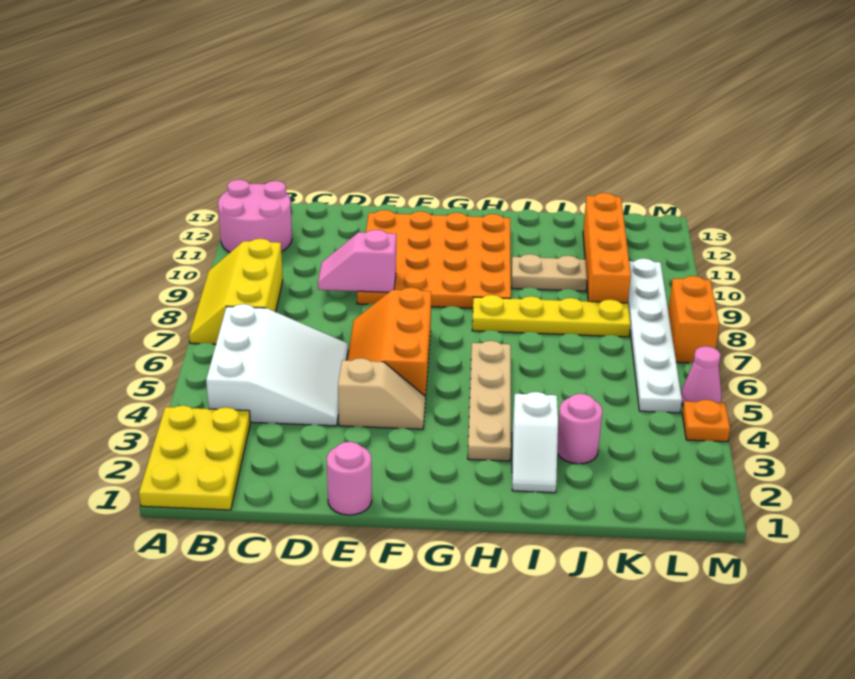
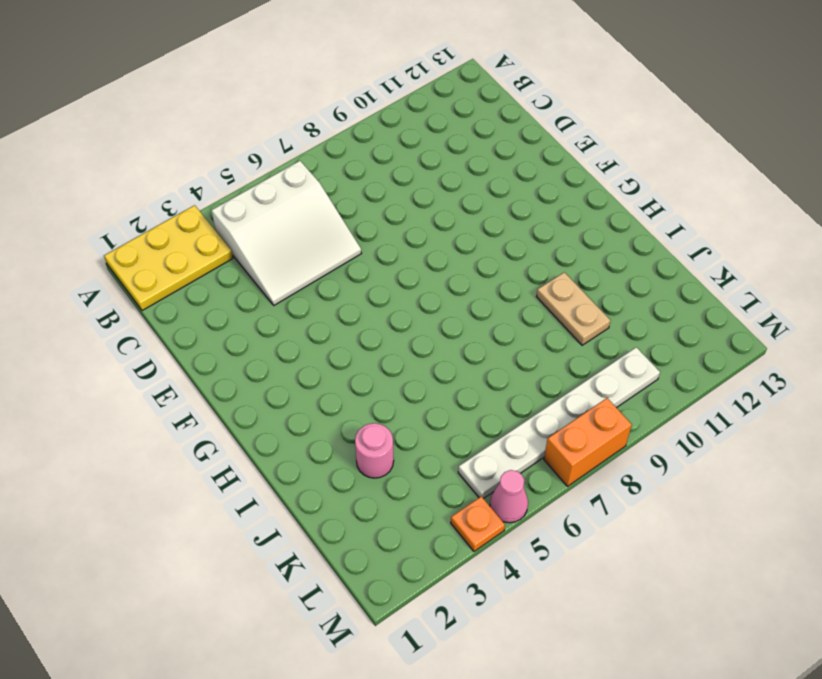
none -> yellow 2x3 slope [189,239,283,344]
none -> pink 2x2 round brick [218,180,292,252]
none -> pink 1x1 round brick [327,442,372,515]

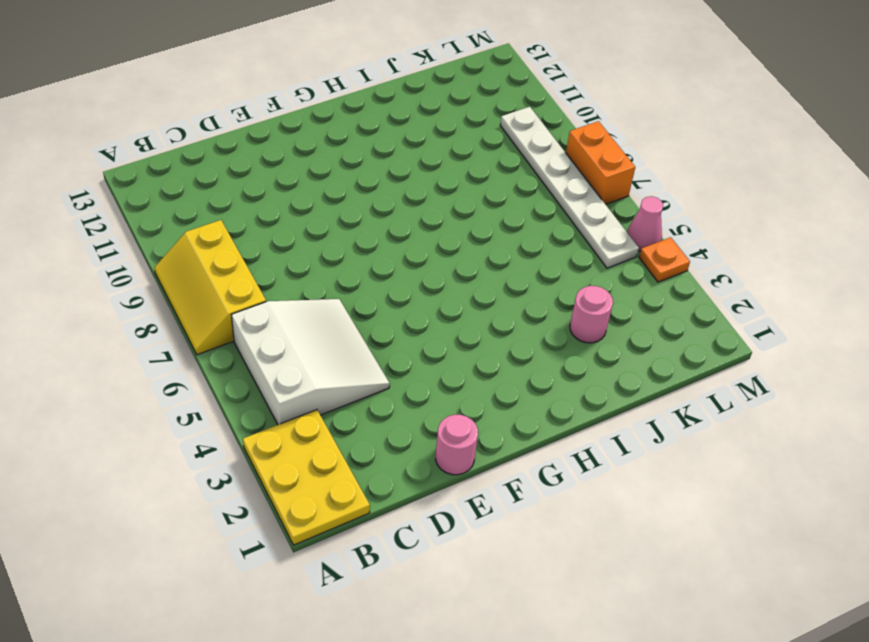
none -> pink 2x2 round brick [218,180,292,252]
none -> tan 1x2 slope [338,358,425,429]
none -> orange 2x3 slope [348,287,431,399]

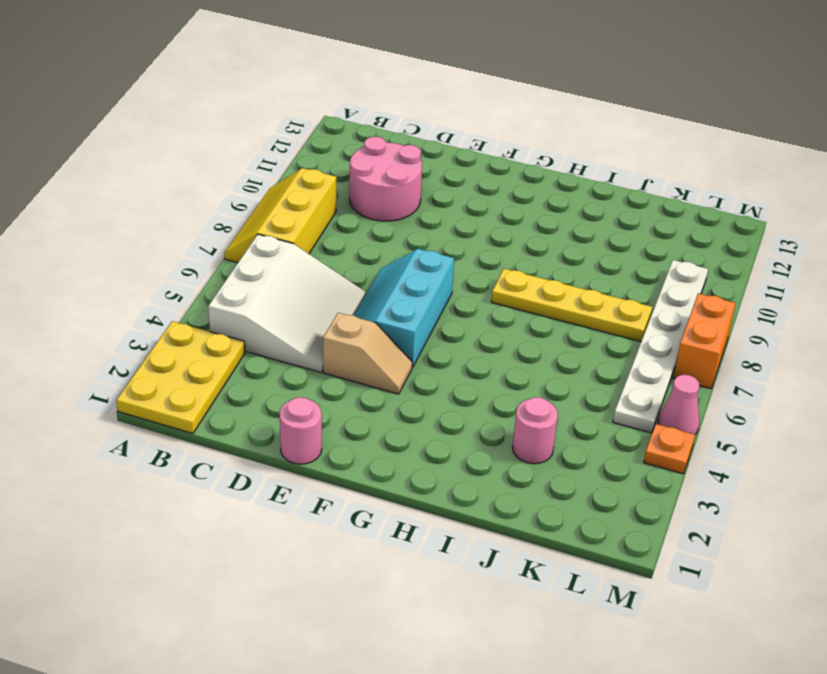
pink 2x2 round brick [349,137,422,221] -> pink 2x2 round brick moved to [218,180,292,252]
cyan 2x3 slope [354,249,454,367] -> orange 2x3 slope [348,287,431,399]
none -> orange 4x4 plate [357,210,511,309]
none -> tan 1x4 plate [468,341,511,461]
none -> white 1x2 slope [512,392,558,493]

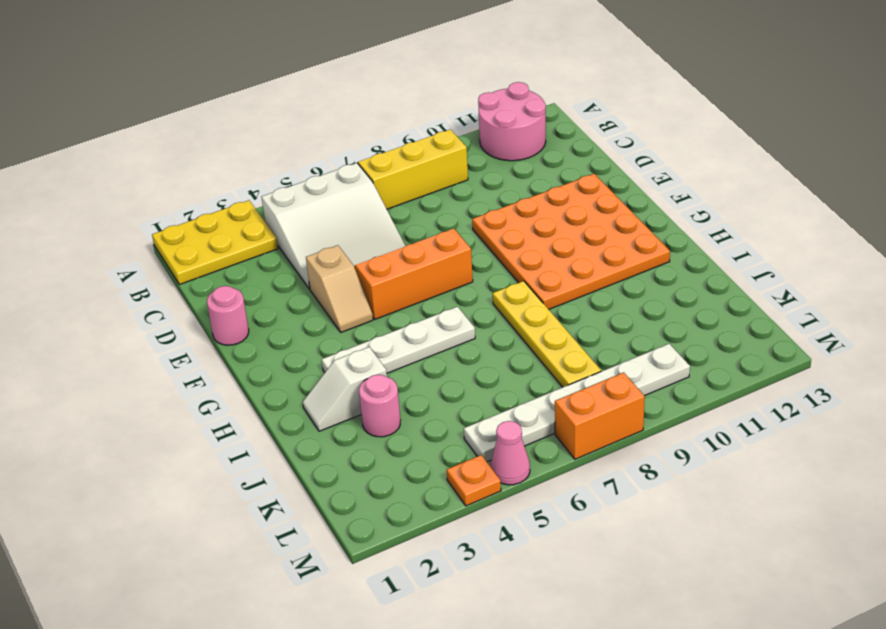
white 1x4 plate [322,307,475,373] -> tan 1x4 plate [468,341,511,461]
none -> tan 1x2 plate [512,254,587,291]
none -> orange 1x4 brick [583,193,631,303]
none -> pink 1x2 slope [318,230,396,292]

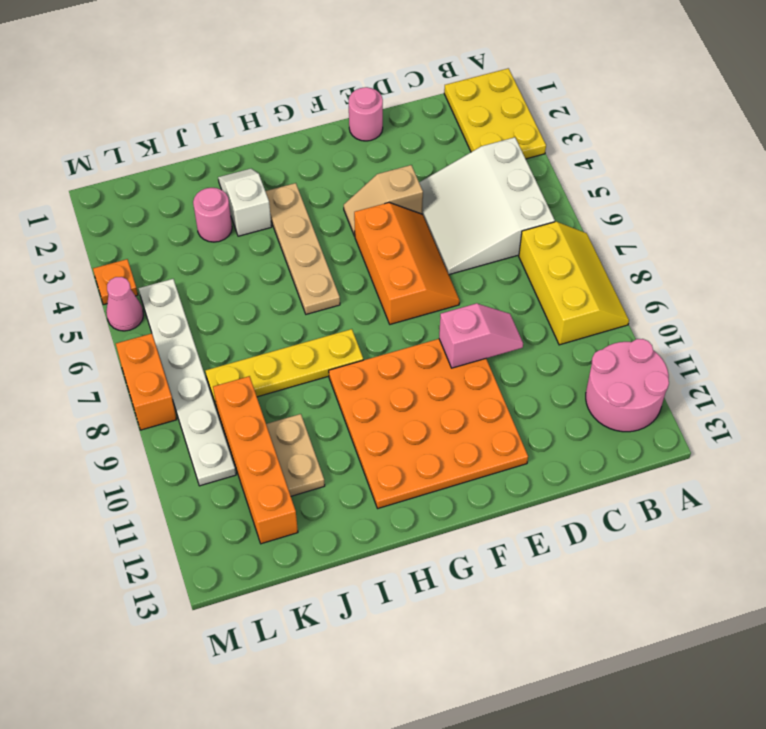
tan 1x2 plate [266,414,325,496] -> tan 1x2 plate turned to [512,254,587,291]

